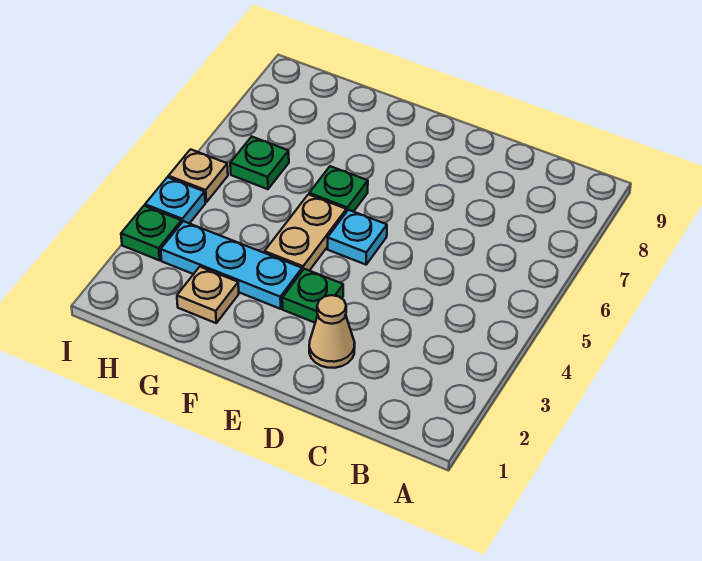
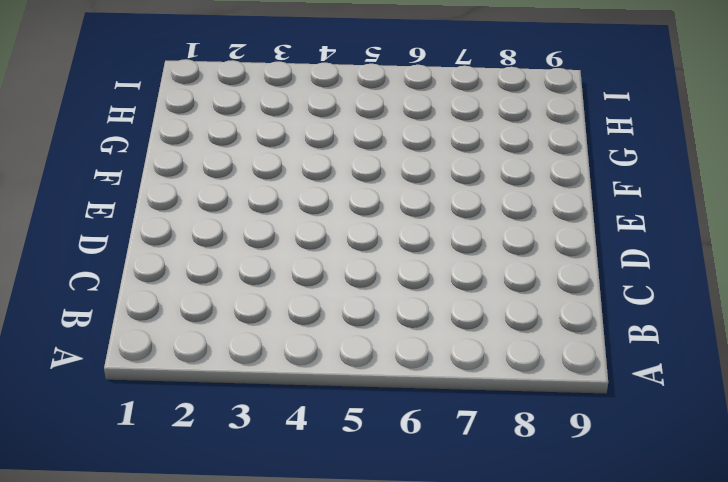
none -> tan 1x1 cone [309,295,355,368]
none -> green 1x1 plate [282,269,343,323]

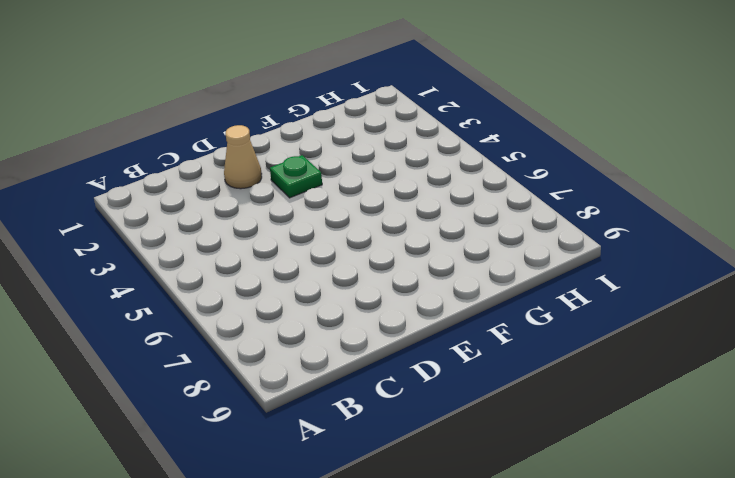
none -> cyan 1x1 plate [328,210,387,265]
none -> cyan 1x3 plate [161,221,302,309]

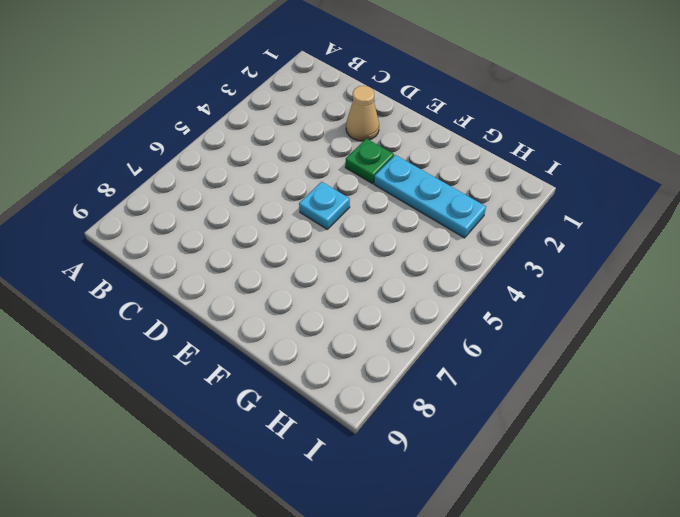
none -> tan 1x2 plate [264,194,346,271]
none -> green 1x1 plate [309,166,368,212]

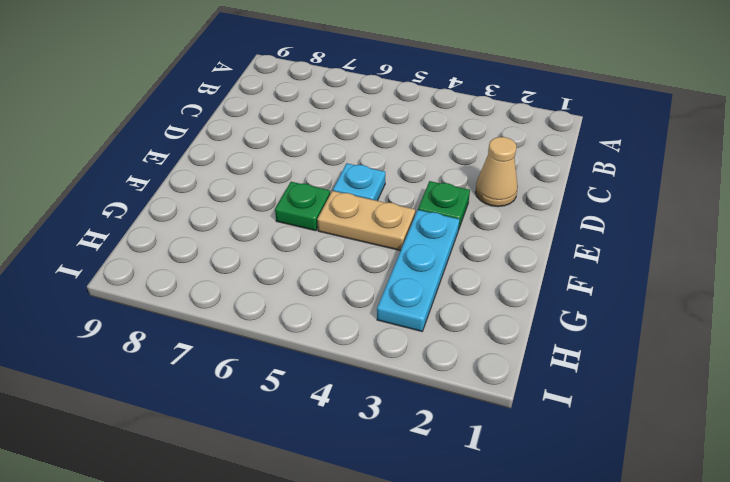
none -> tan 1x1 plate [177,267,239,323]
none -> green 1x1 plate [230,137,289,189]

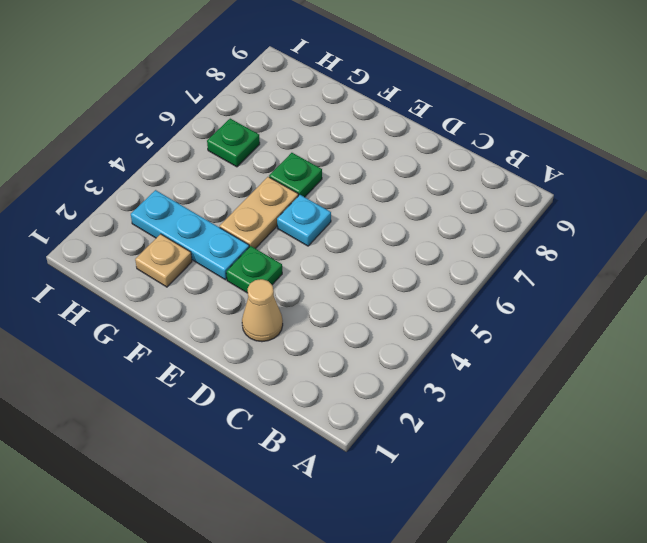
none -> green 1x1 plate [121,206,181,260]
none -> cyan 1x1 plate [145,177,205,224]

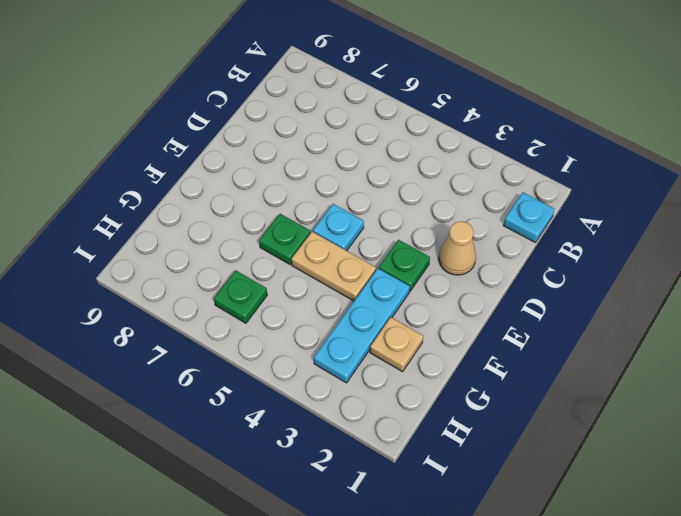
cyan 1x1 plate [503,192,555,243] -> cyan 1x1 plate moved to [145,177,205,224]
none -> green 1x1 plate [121,206,181,260]
none -> tan 1x1 plate [169,149,228,202]

